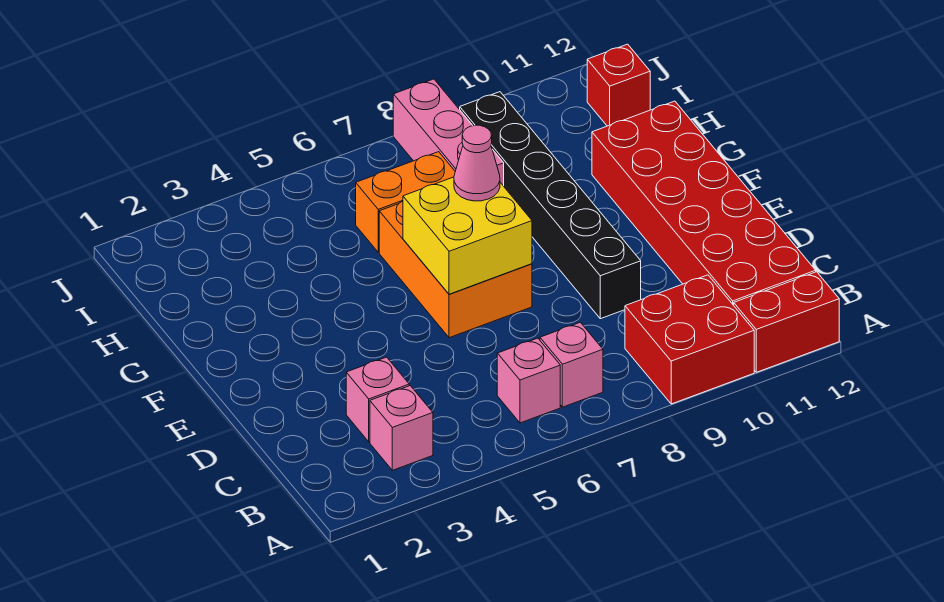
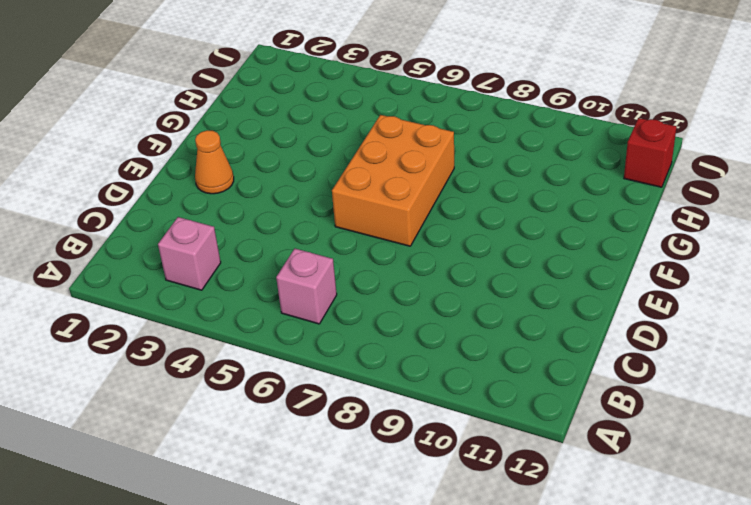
orange 1x1 cone [195,130,234,194] -> none
none -> red 2x2 brick [625,275,754,404]
none -> red 1x2 brick [734,272,839,372]
none -> pink 1x1 brick [540,322,603,407]

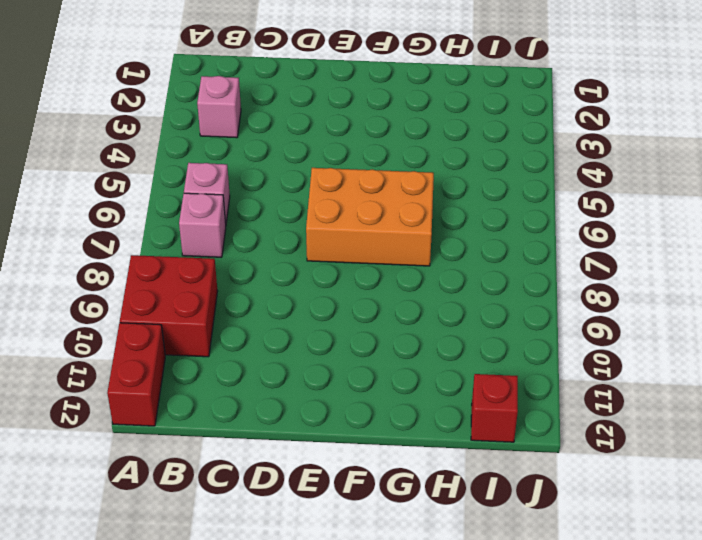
none -> red 2x6 brick [592,101,816,305]
none -> pink 1x1 brick [346,357,409,442]
none -> black 1x6 brick [460,92,641,319]

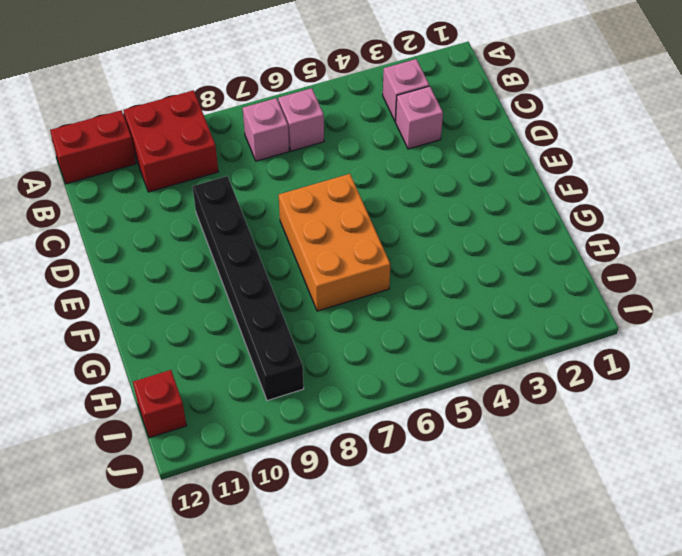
none -> red 2x6 brick [592,101,816,305]
none -> orange 1x2 brick [356,152,455,252]
none -> pink 1x3 brick [393,79,504,186]

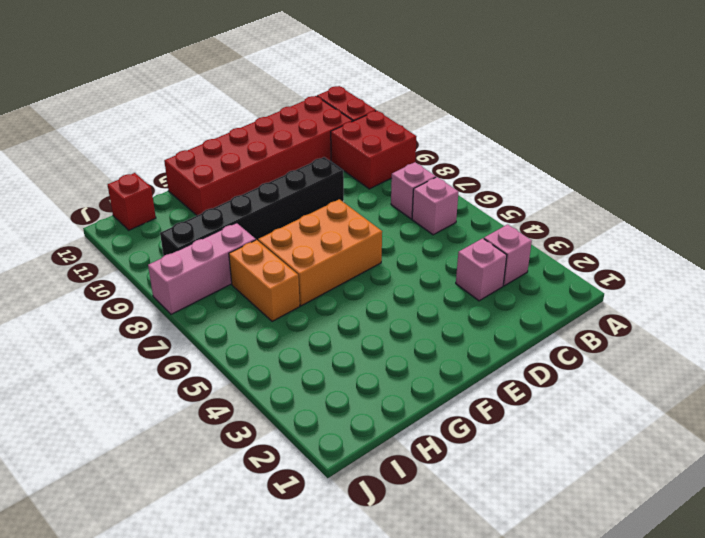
none -> yellow 2x2 brick [403,177,532,294]
none -> pink 1x1 cone [454,125,500,201]

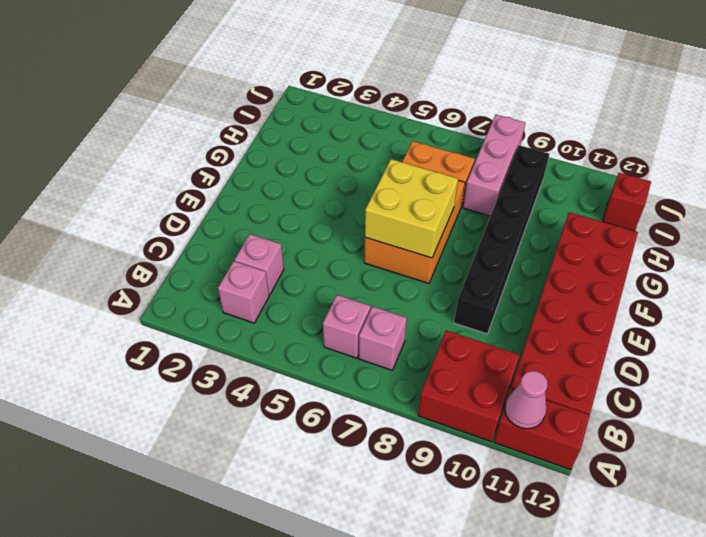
pink 1x1 cone [505,371,547,429] -> pink 1x1 cone moved to [454,125,500,201]

